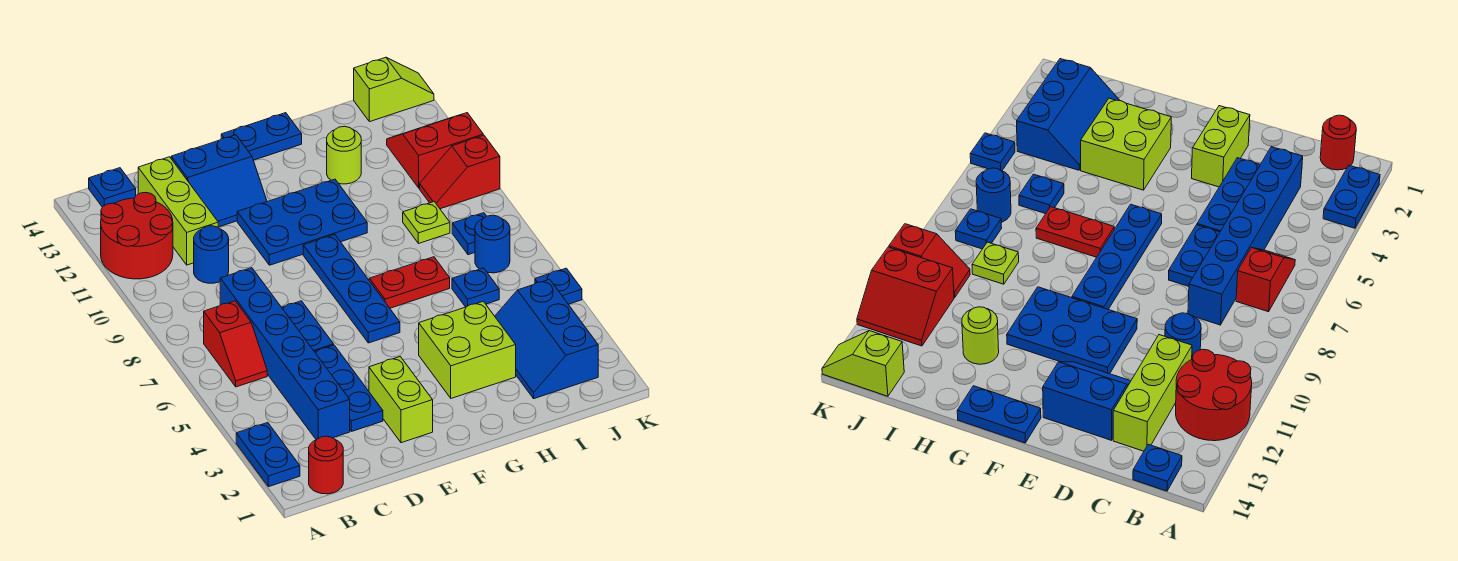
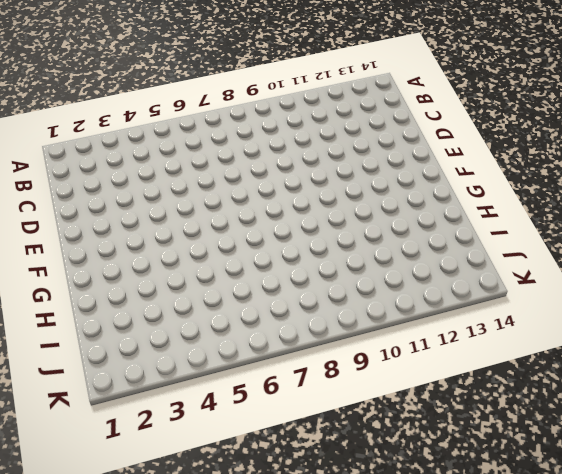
none -> blue 1x2 plate [236,423,300,487]
none -> red 2x2 round brick [101,192,173,279]
none -> red 1x1 round brick [309,436,343,494]

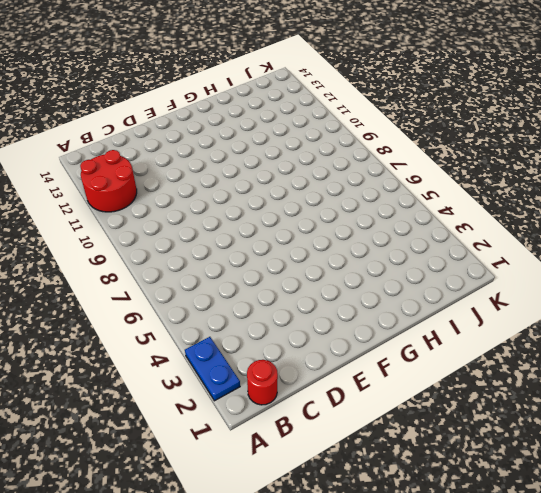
none -> red 1x2 slope [204,301,267,387]
none -> blue 1x1 plate [89,168,136,207]
none -> blue 1x6 brick [220,268,350,440]

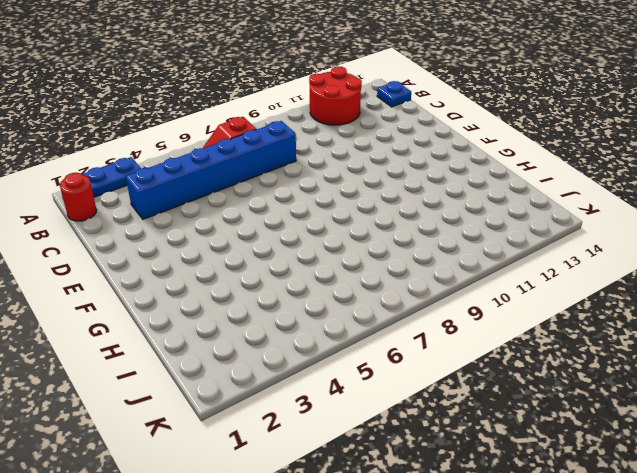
none -> blue 1x1 round brick [194,226,229,283]
none -> lime 1x3 brick [138,157,218,265]
none -> blue 1x3 plate [315,345,383,432]

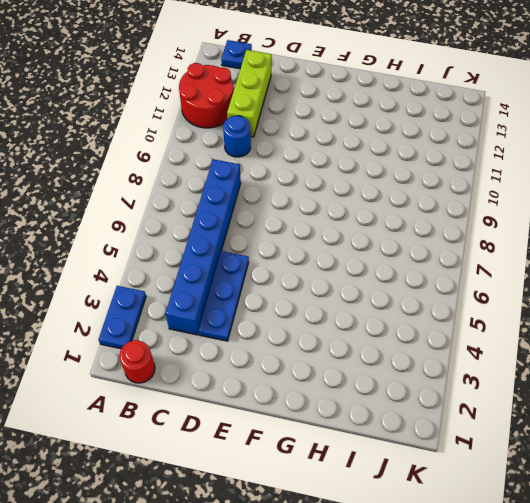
none -> red 1x2 slope [204,301,267,387]
none -> blue 1x2 plate [282,301,334,352]
none -> blue 2x2 slope [171,135,267,227]

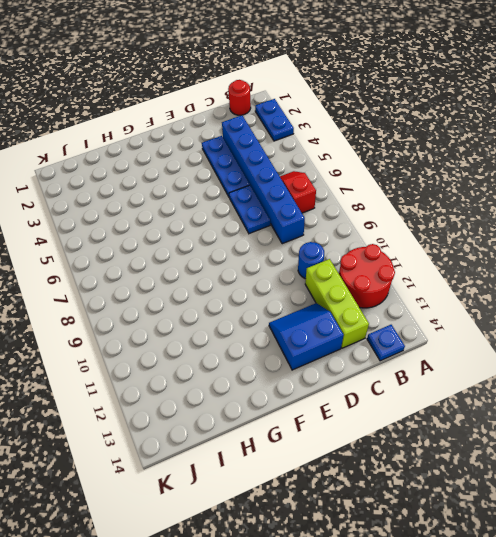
none -> lime 1x2 brick [369,357,433,443]
none -> blue 2x3 plate [237,179,367,265]
none -> blue 1x4 plate [303,235,400,343]

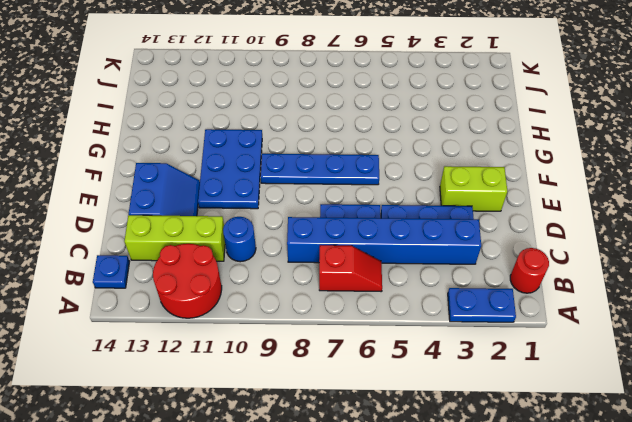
none -> blue 1x2 plate [221,113,302,160]
none -> lime 2x2 brick [419,301,516,398]
none -> red 1x2 plate [369,257,450,308]

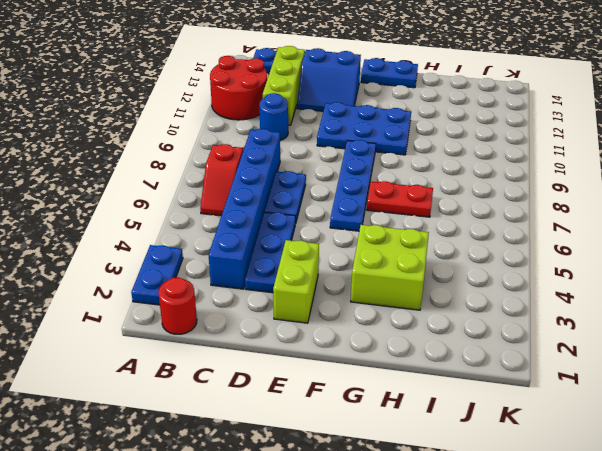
none -> lime 1x1 round brick [327,126,361,184]
none -> blue 2x3 slope [495,279,598,399]
none -> blue 1x1 plate [452,268,499,307]

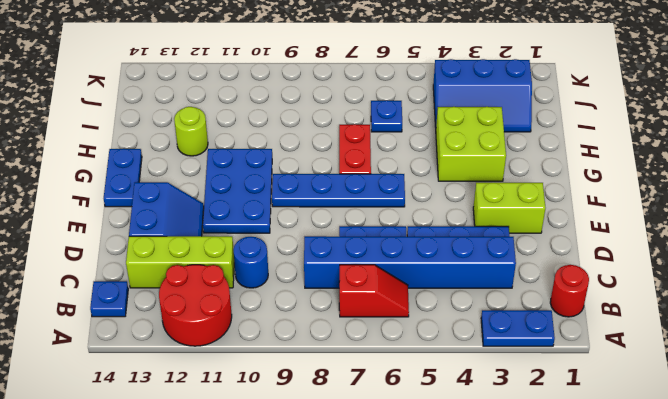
none -> lime 1x1 plate [403,202,450,244]
none -> blue 1x1 round brick [475,215,510,273]
none -> blue 1x1 plate [452,213,487,255]

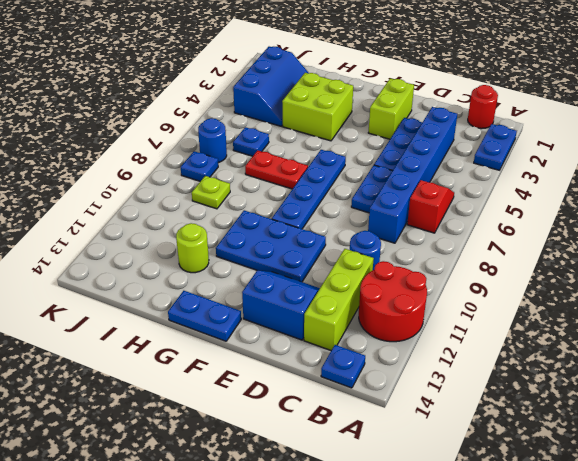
none -> red 1x2 slope [420,135,500,209]
none -> red 2x2 slope [387,113,483,188]
none -> lime 1x2 slope [354,57,434,122]

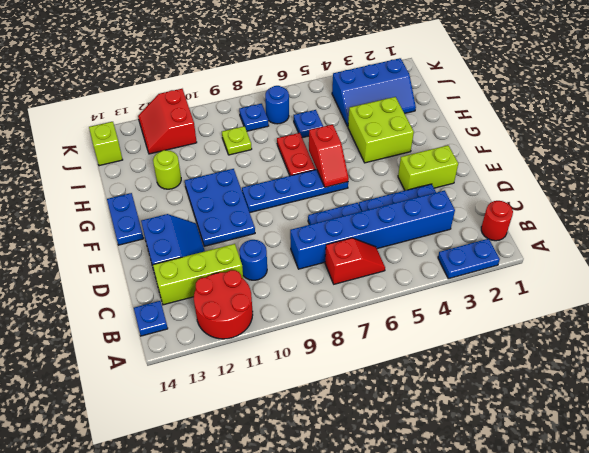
red 1x2 slope [309,124,349,187] -> red 1x2 slope moved to [420,135,500,209]
none -> blue 1x1 plate [535,268,582,304]

